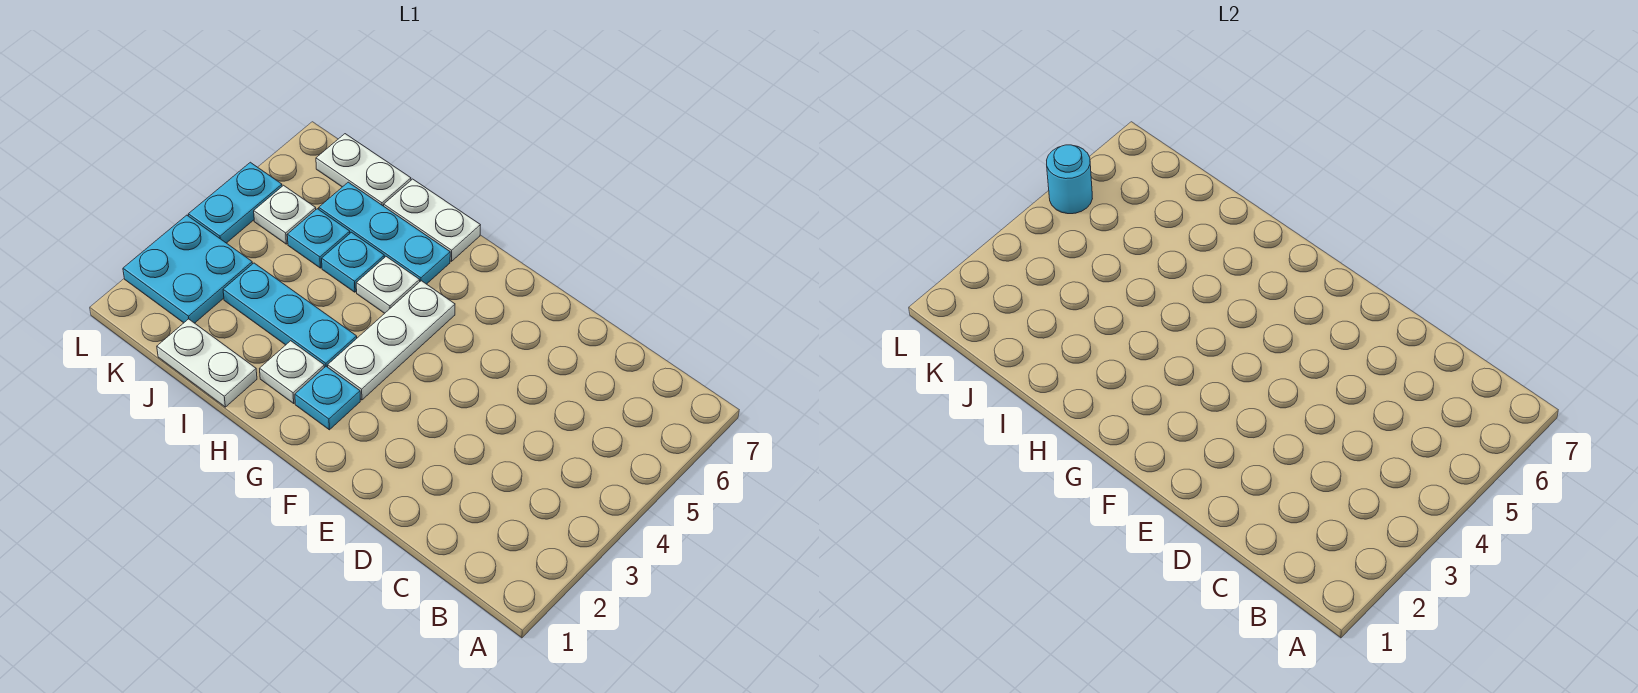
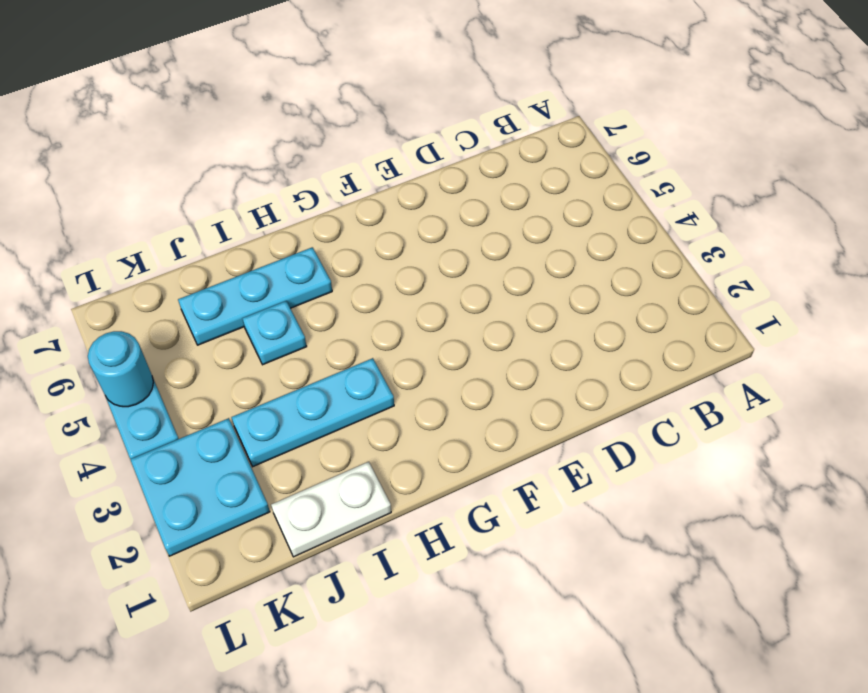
none -> cyan 1x1 plate [295,366,360,430]
none -> white 1x3 plate [328,281,455,400]
none -> white 1x1 plate [260,341,324,403]

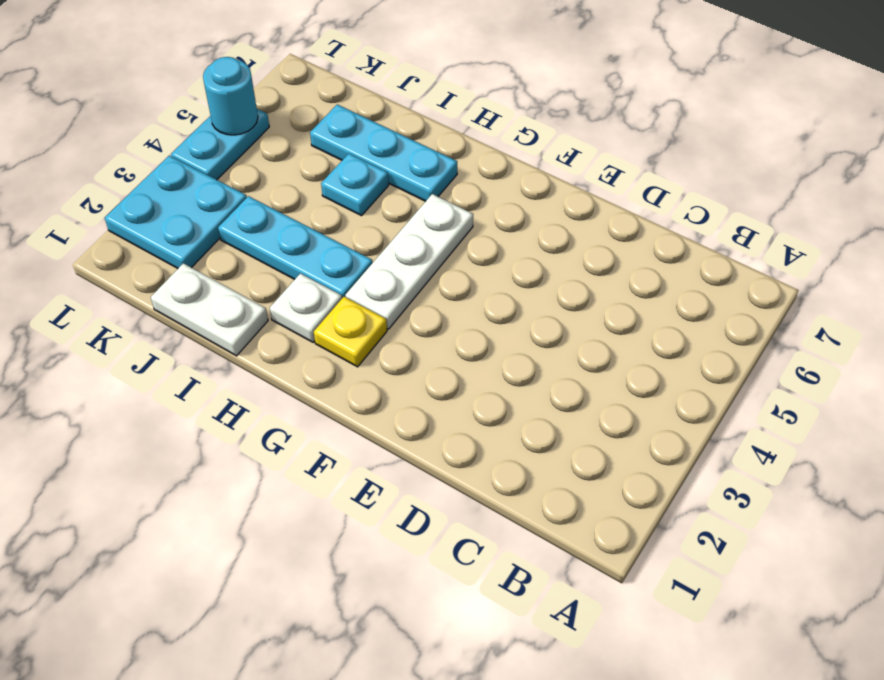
yellow 1x1 plate [314,297,387,367] -> cyan 1x1 plate [295,366,360,430]
none -> white 1x1 plate [356,257,420,313]
none -> white 1x2 plate [384,179,480,261]
none -> cyan 1x1 plate [287,209,350,268]

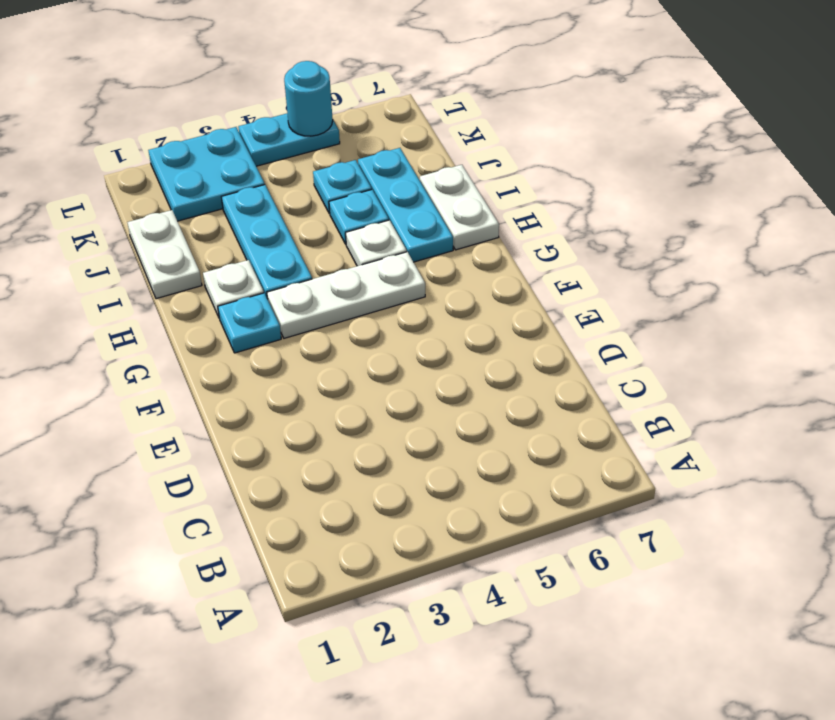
none -> white 1x2 plate [316,134,411,206]
none -> white 1x1 plate [254,185,316,244]

